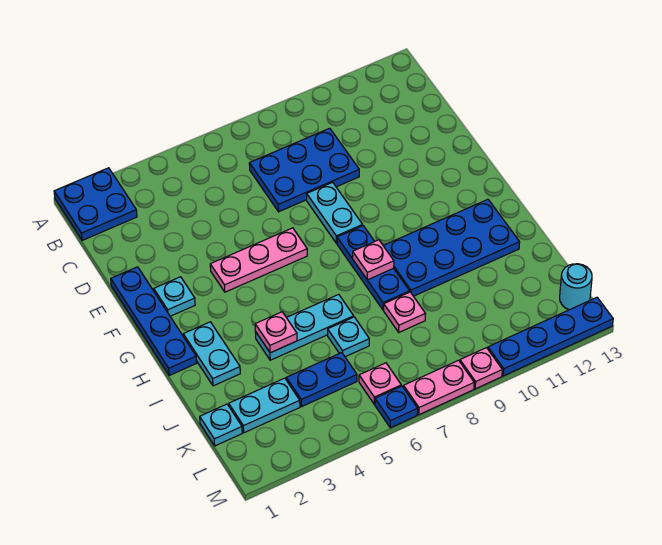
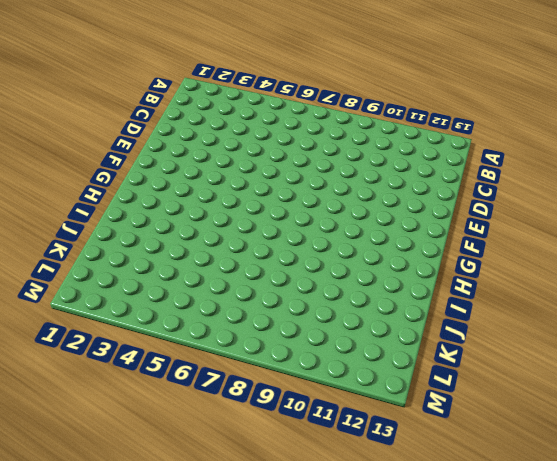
none -> blue 2x2 plate [54,168,137,240]
none -> blue 2x3 plate [249,128,359,212]
none -> blue 1x4 plate [111,267,196,376]

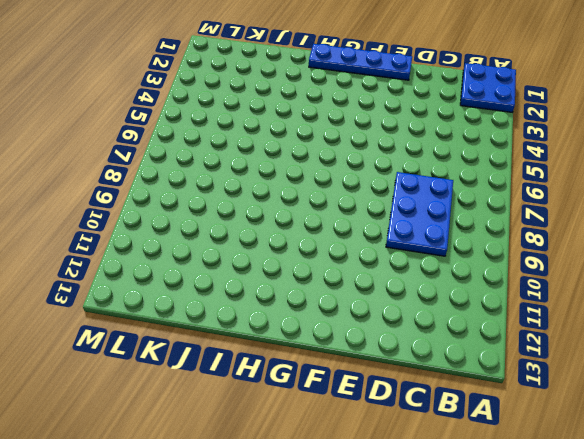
none -> cyan 1x2 plate [307,182,363,243]
none -> cyan 1x1 plate [154,277,195,316]
none -> pink 1x3 plate [210,228,307,292]

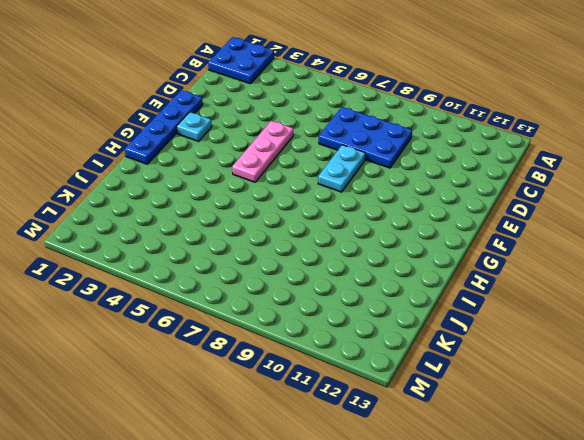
pink 1x3 plate [232,121,293,182] -> pink 1x3 plate turned to [210,228,307,292]
none -> blue 1x3 plate [337,226,410,310]
none -> cyan 1x2 plate [183,322,240,386]
none -> blue 2x4 plate [383,199,520,296]

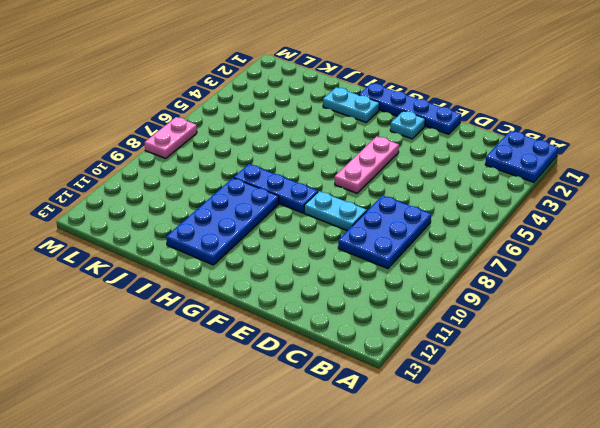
none -> cyan 1x3 plate [256,294,354,360]
none -> cyan 1x1 plate [328,317,369,357]
none -> pink 1x1 plate [384,292,425,332]

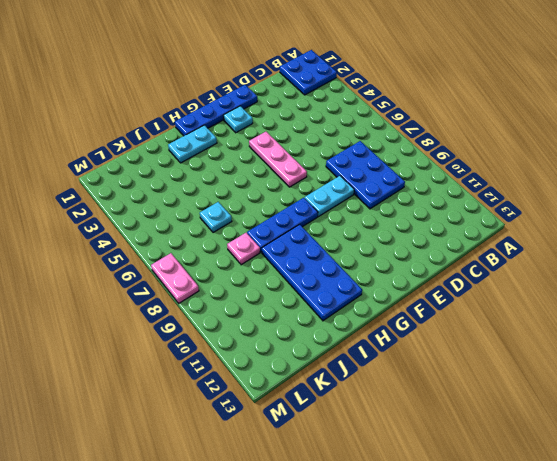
none -> cyan 1x3 plate [256,294,354,360]
none -> cyan 1x1 plate [200,404,242,446]
none -> cyan 1x2 plate [229,378,300,433]

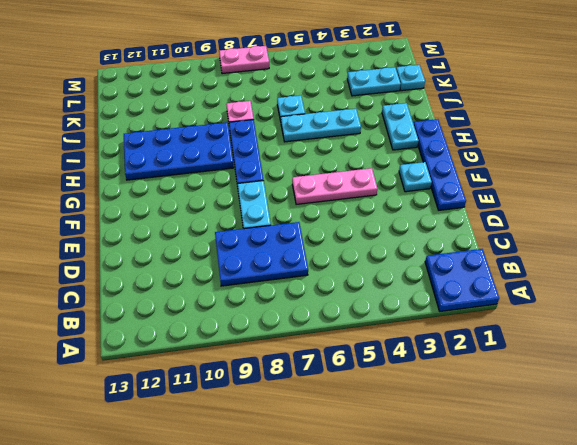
none -> blue 1x2 plate [286,353,357,407]
none -> pink 1x1 plate [359,363,401,404]
none -> cyan 1x1 round brick [560,264,592,310]

